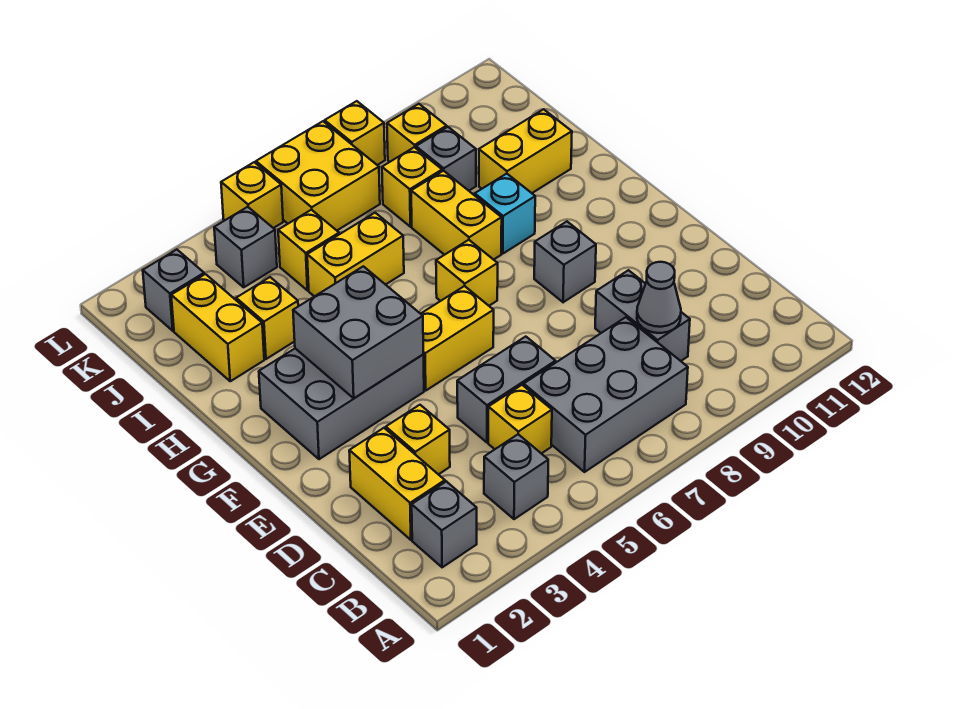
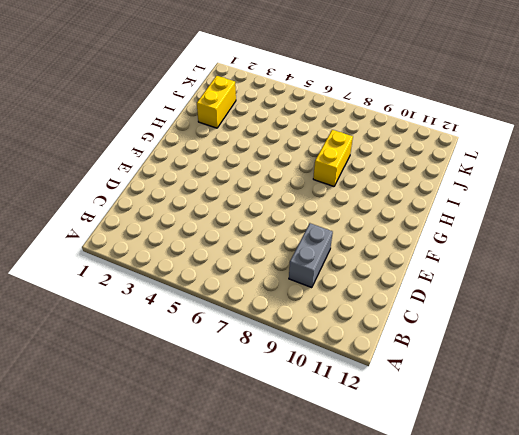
none -> grey 1x1 brick [412,481,477,567]
none -> grey 1x1 brick [484,434,548,519]
none -> grey 2x3 brick [524,317,688,472]

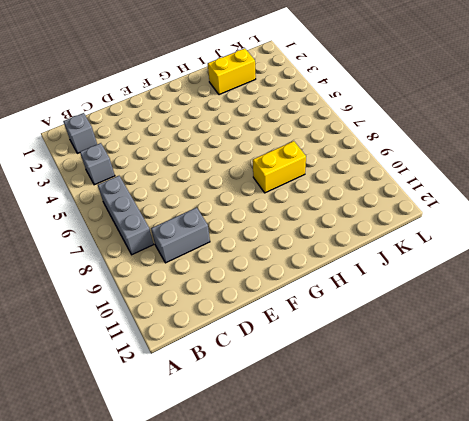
grey 1x3 brick [98,176,154,255] -> grey 2x3 brick [524,317,688,472]
none -> yellow 1x2 brick [349,428,445,540]
none -> yellow 1x1 brick [488,385,552,454]
none -> yellow 1x1 brick [386,405,450,474]

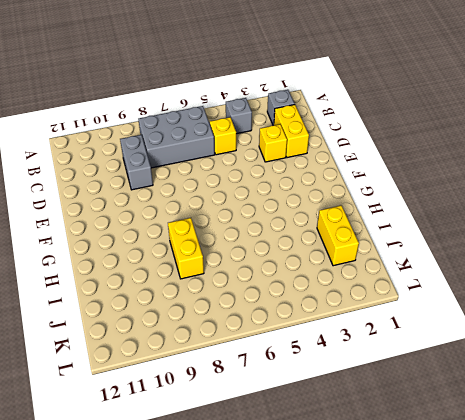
none -> grey 1x2 brick [457,337,555,442]
none -> grey 2x3 brick [259,349,424,459]
none -> yellow 1x2 brick [421,286,494,390]

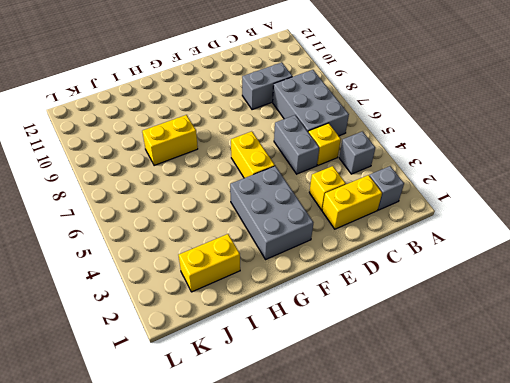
none -> grey 1x1 brick [534,222,596,302]
none -> yellow 1x1 brick [436,240,498,306]
none -> cyan 1x1 brick [475,174,535,253]

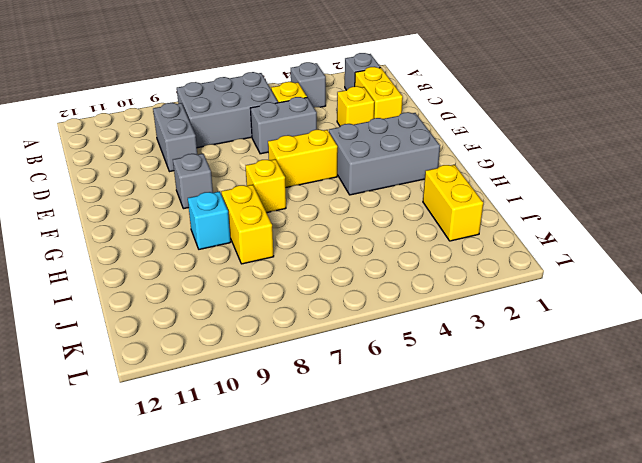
none -> yellow 1x1 brick [236,277,298,359]
none -> yellow 1x2 brick [307,213,404,297]
none -> yellow 1x2 brick [479,109,572,193]

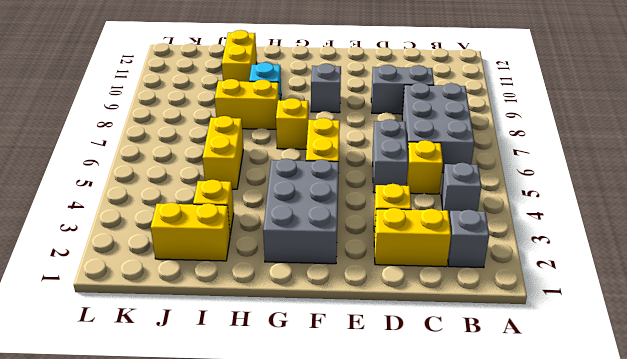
none -> yellow 1x1 brick [278,210,339,290]
none -> yellow 1x1 brick [382,147,442,227]
none -> grey 1x1 brick [416,127,476,191]

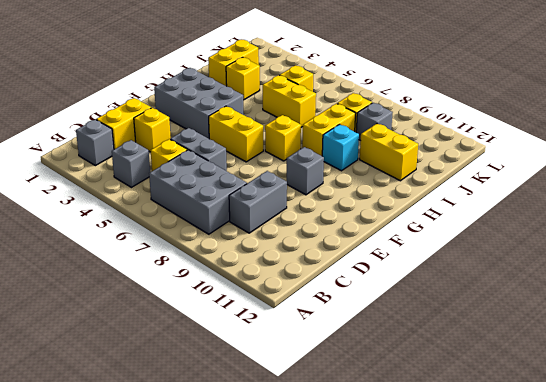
none -> grey 1x1 brick [143,250,204,331]
none -> grey 1x1 brick [214,207,277,287]
none -> yellow 2x2 brick [256,121,380,230]

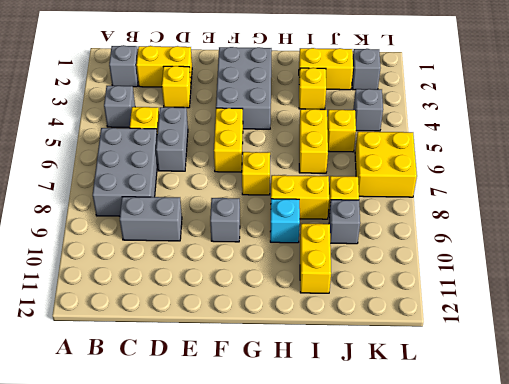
none -> yellow 1x1 brick [387,104,447,162]
none -> yellow 1x1 brick [221,162,283,228]
none -> yellow 1x1 brick [325,101,385,165]

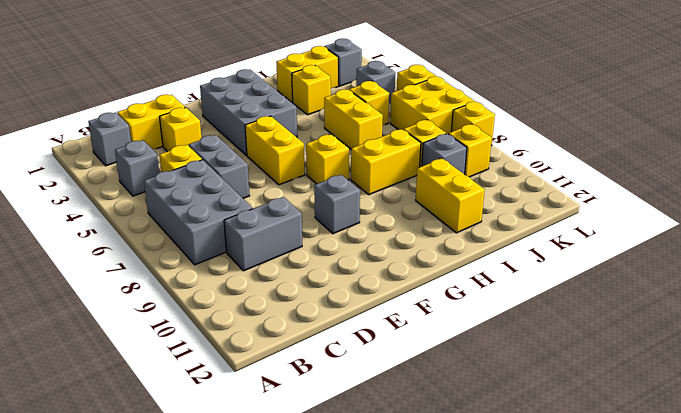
none -> cyan 1x1 brick [475,174,535,253]
none -> grey 1x1 cone [637,262,681,333]
none -> grey 2x2 brick [293,266,423,398]

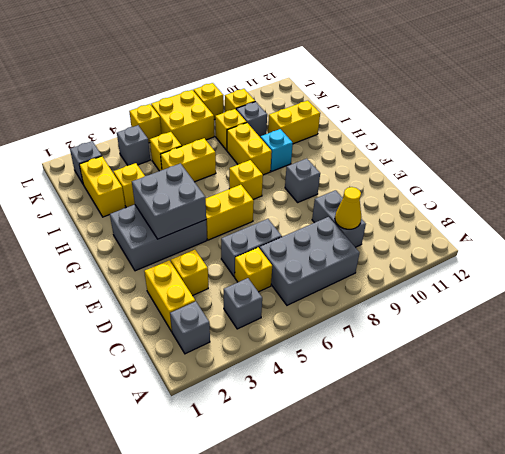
yellow 1x1 cone [335,187,361,229] -> grey 1x1 cone [637,262,681,333]

